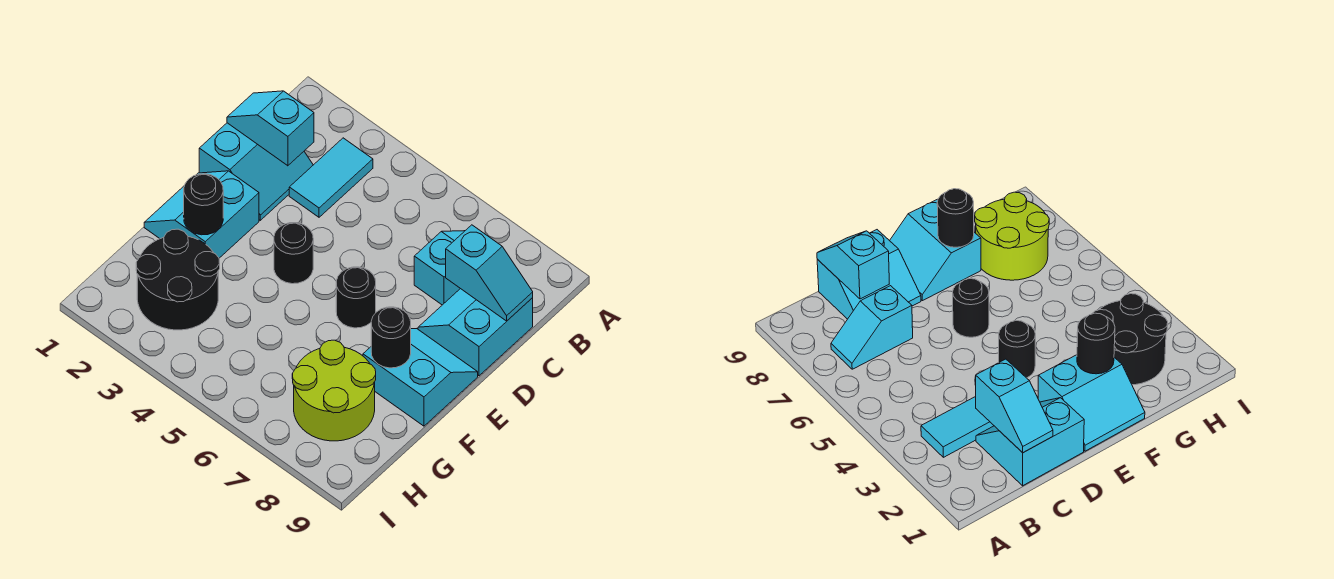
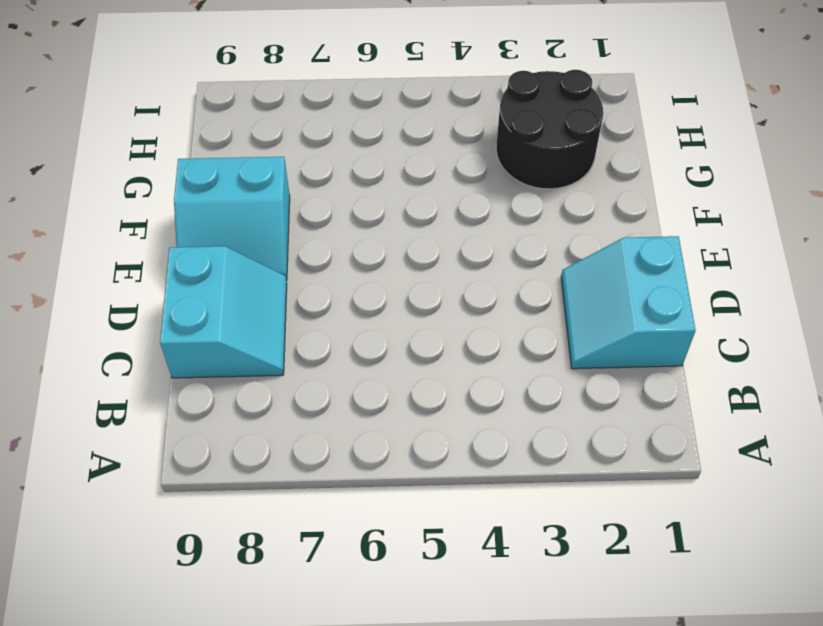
none -> cyan 1x2 tile [289,138,373,217]
none -> cyan 1x2 slope [414,231,464,305]
none -> cyan 2x2 slope [144,171,259,258]

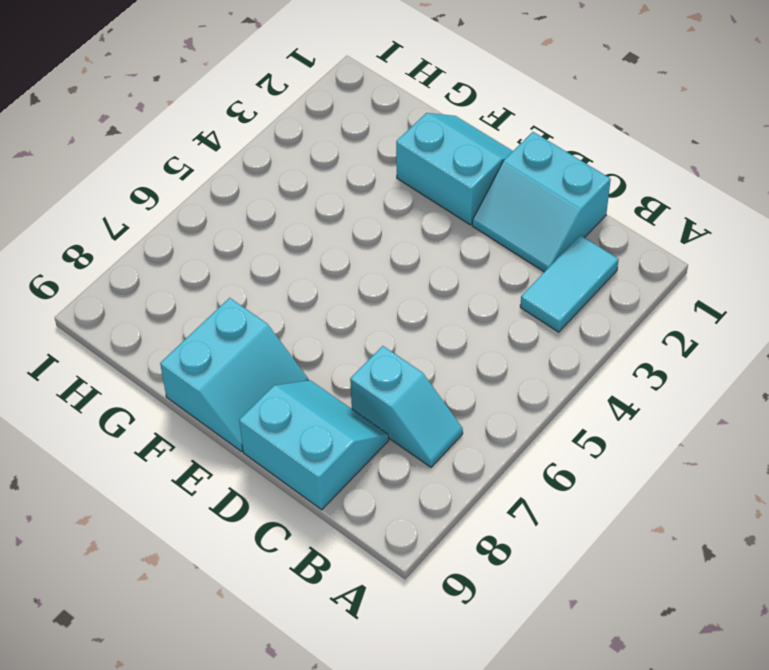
cyan 1x2 tile [520,235,619,332] -> cyan 1x2 tile turned to [289,138,373,217]
none -> black 1x1 round brick [274,223,313,284]
none -> black 1x1 round brick [336,267,376,328]
none -> black 2x2 round brick [136,229,220,330]

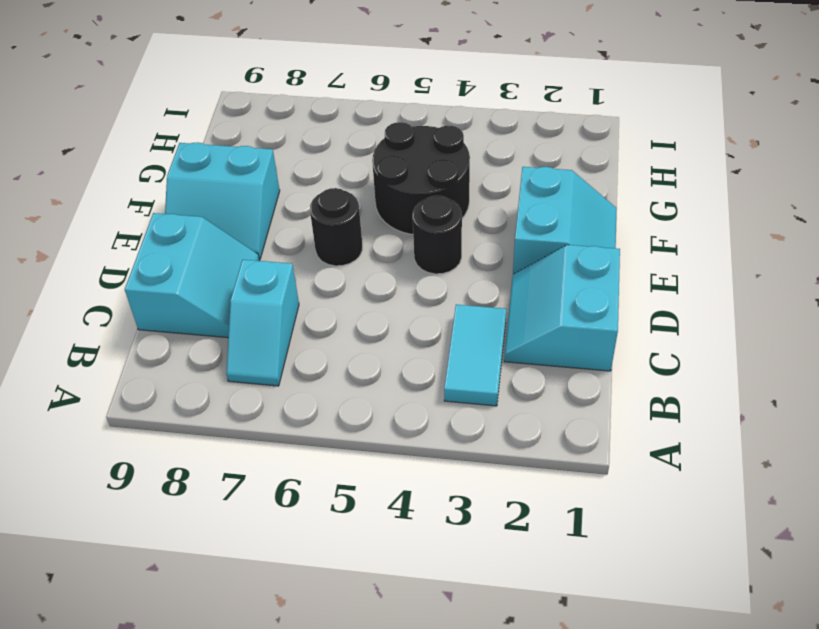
black 2x2 round brick [372,122,470,234] -> black 2x2 round brick moved to [136,229,220,330]
none -> lime 2x2 round brick [292,340,376,441]
none -> cyan 1x2 slope [227,91,314,166]
none -> cyan 1x2 slope [446,225,533,321]

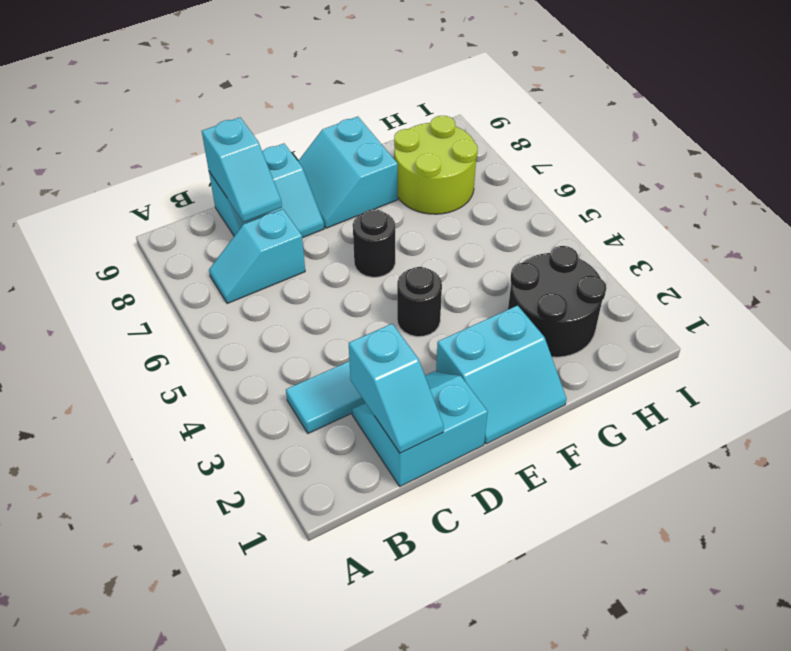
cyan 1x2 slope [202,117,282,222] -> cyan 1x2 slope turned to [446,225,533,321]
none -> black 1x1 round brick [184,174,223,235]
none -> black 1x1 round brick [371,307,411,368]

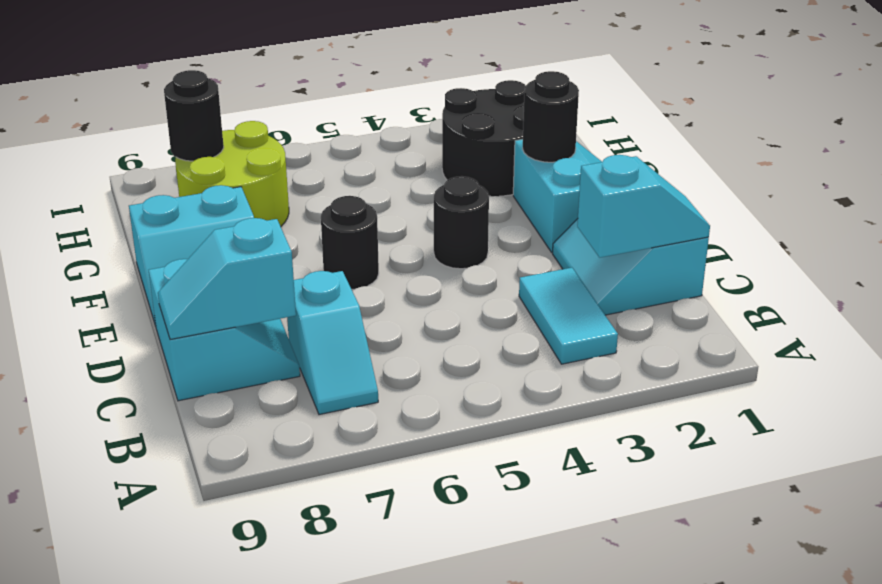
black 1x1 round brick [164,70,224,161] -> black 1x1 round brick moved to [371,307,411,368]

